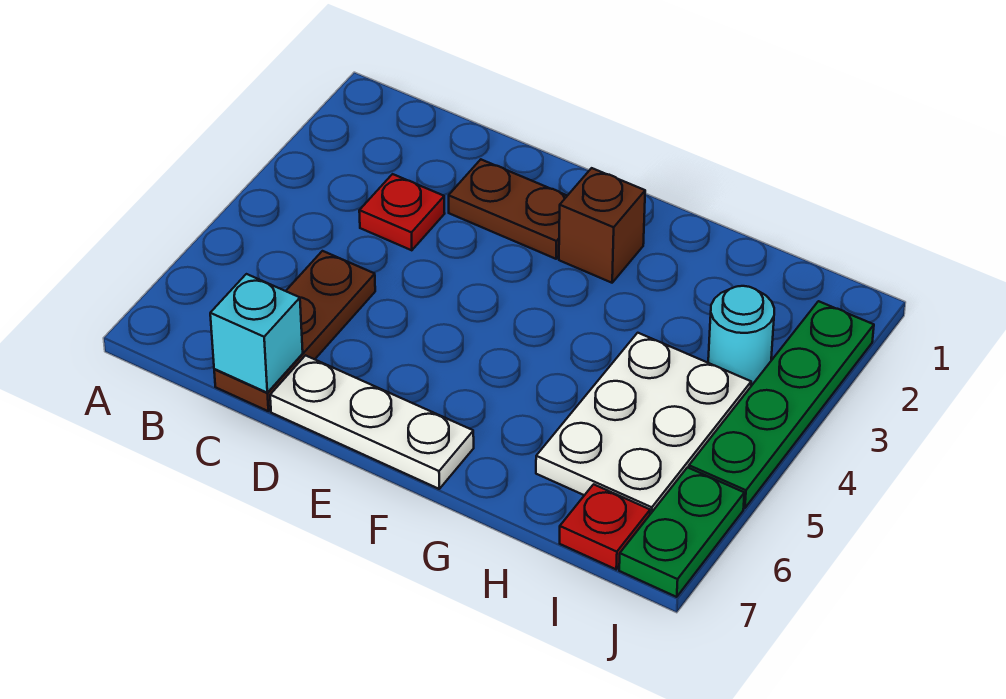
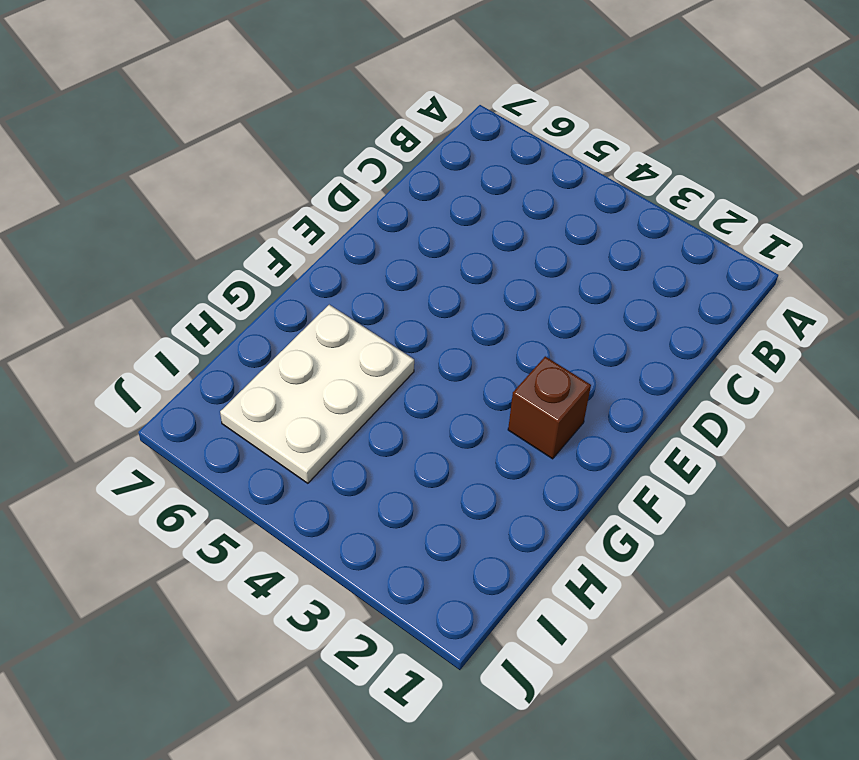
white 2x3 plate [220,305,414,483] -> white 2x3 plate turned to [536,333,751,514]
none -> red 1x1 plate [359,174,445,250]
none -> brown 1x3 plate [214,251,375,411]

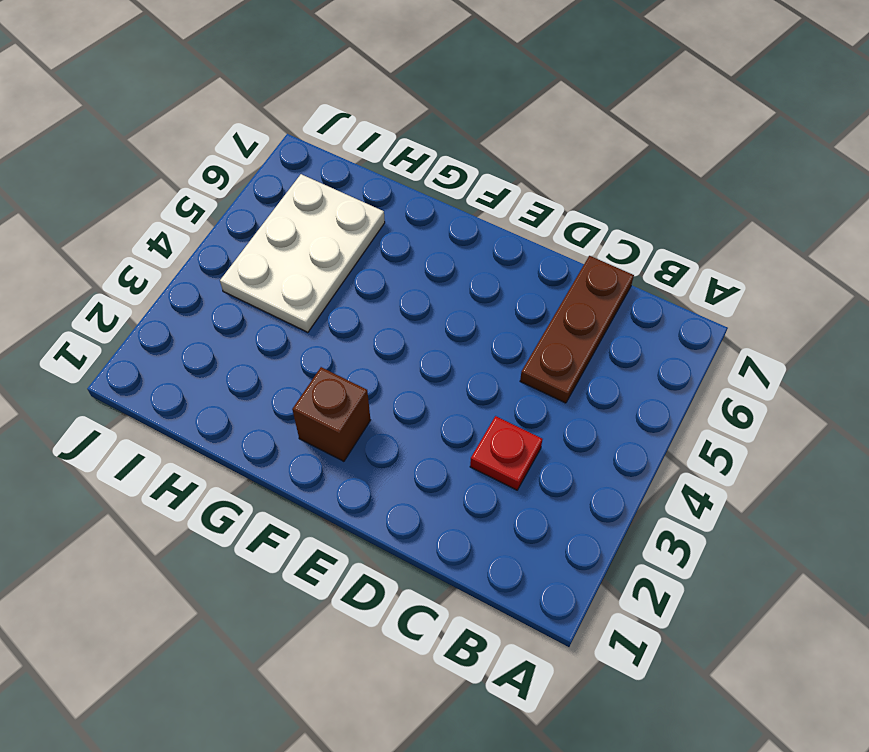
none -> brown 1x2 plate [449,160,567,259]
none -> white 1x3 plate [270,355,474,489]

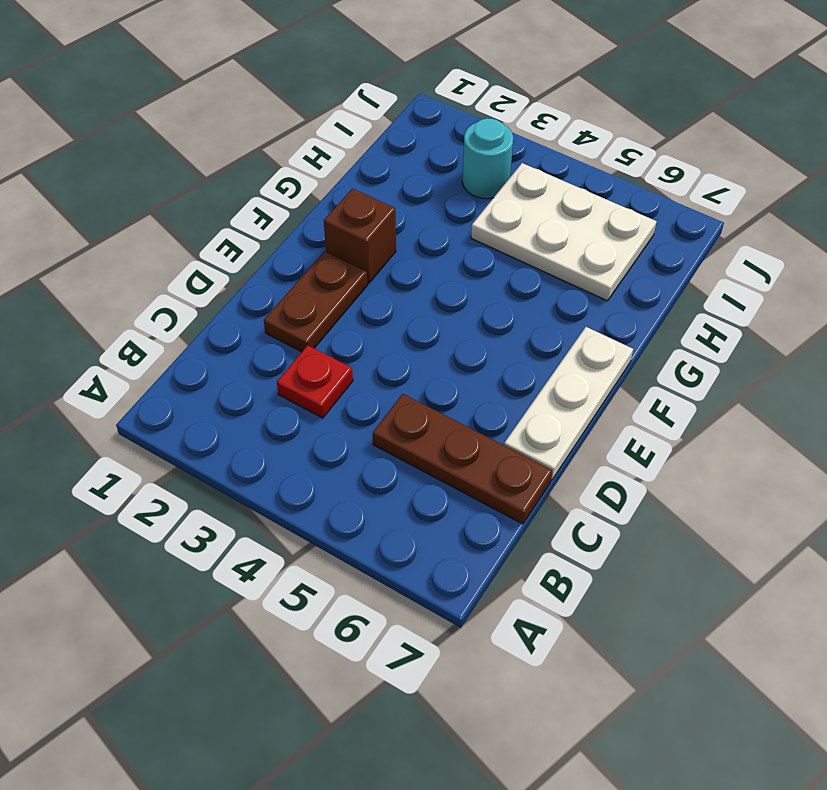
none -> red 1x1 plate [560,484,650,569]
none -> green 1x4 plate [689,301,874,508]

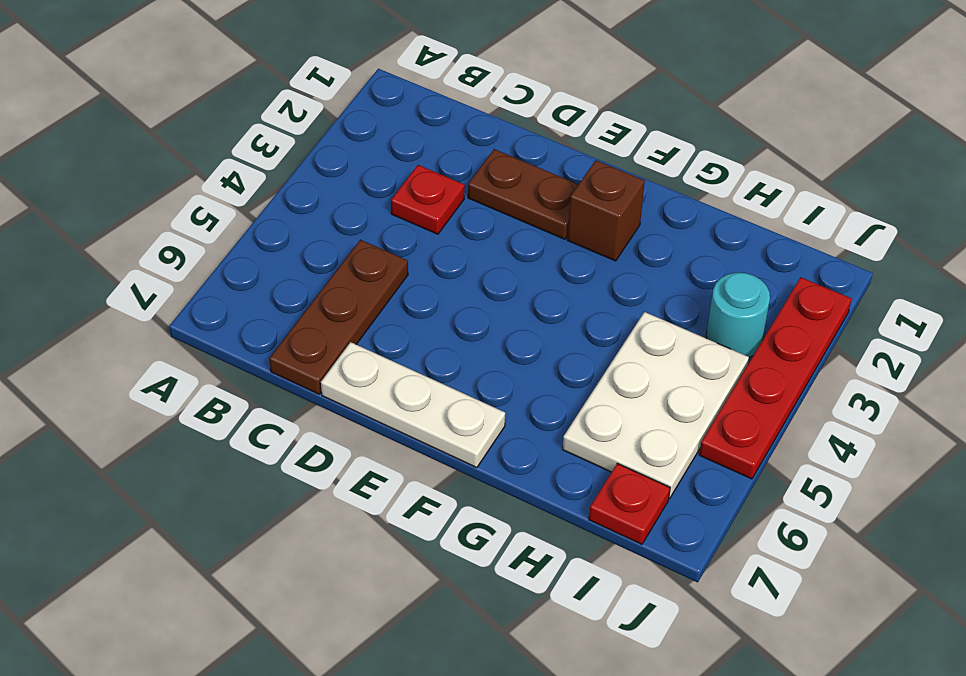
red 1x4 plate [699,277,851,479] -> green 1x4 plate [689,301,874,508]
none -> green 1x2 plate [619,467,744,597]
none -> cyan 1x1 brick [210,274,303,393]

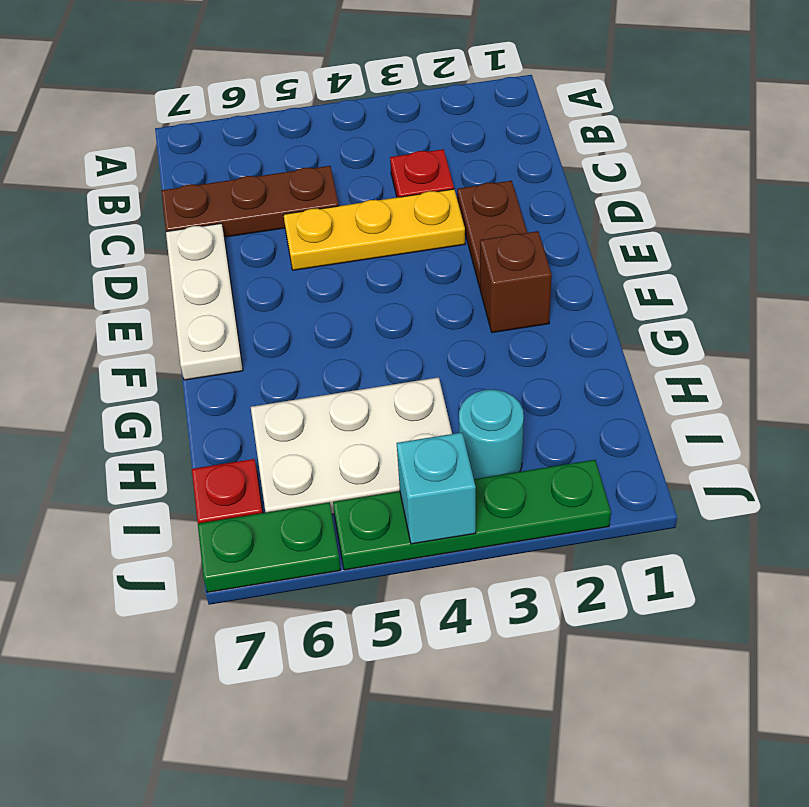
yellow 1x3 plate [283,189,465,270] -> none
cyan 1x1 brick [397,433,476,544] -> cyan 1x1 brick moved to [210,274,303,393]

